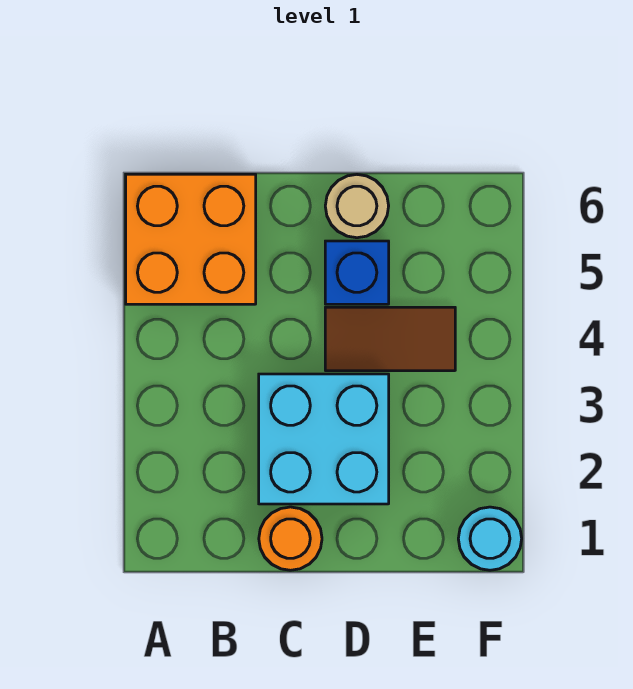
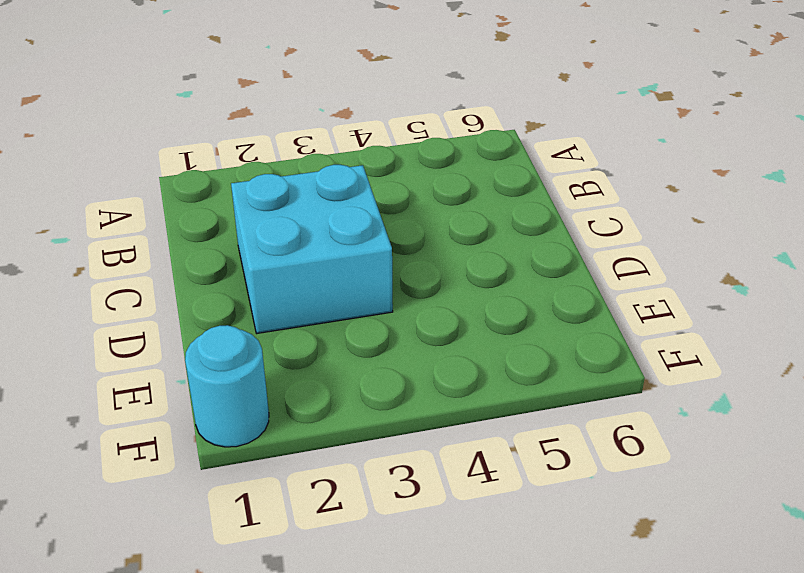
none -> orange 2x2 brick [126,174,256,304]
none -> orange 1x1 round brick [259,507,322,570]

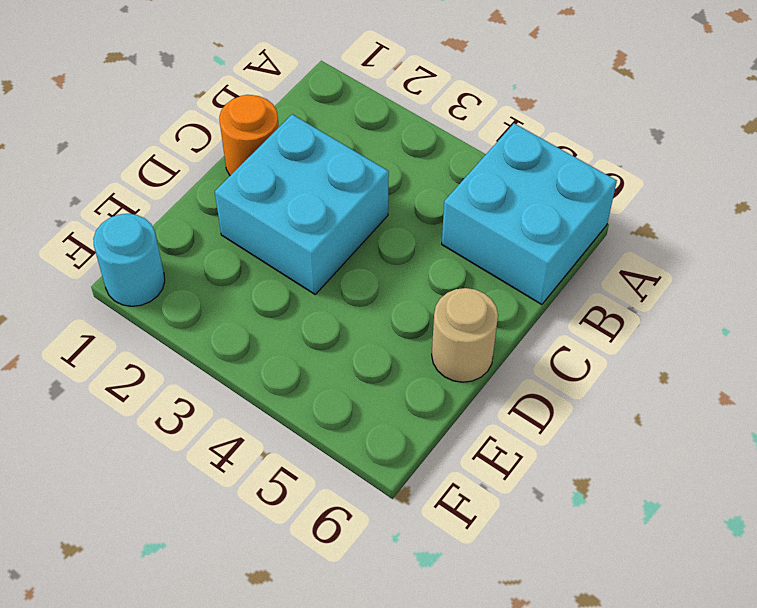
cyan 2x2 brick [442,123,617,305] -> orange 2x2 brick [126,174,256,304]
none -> brown 1x2 tile [325,307,455,371]
none -> blue 1x1 brick [325,241,389,304]

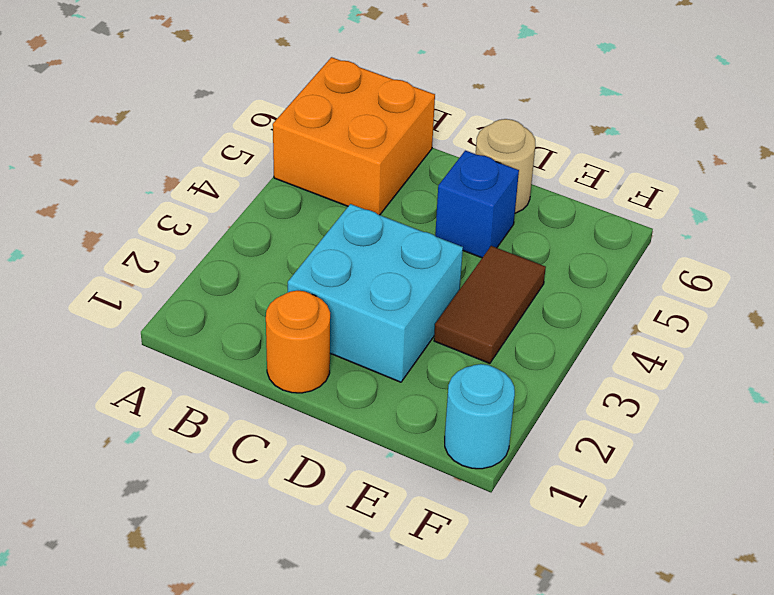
brown 1x2 tile [434,246,546,363] -> brown 1x2 tile turned to [325,307,455,371]

